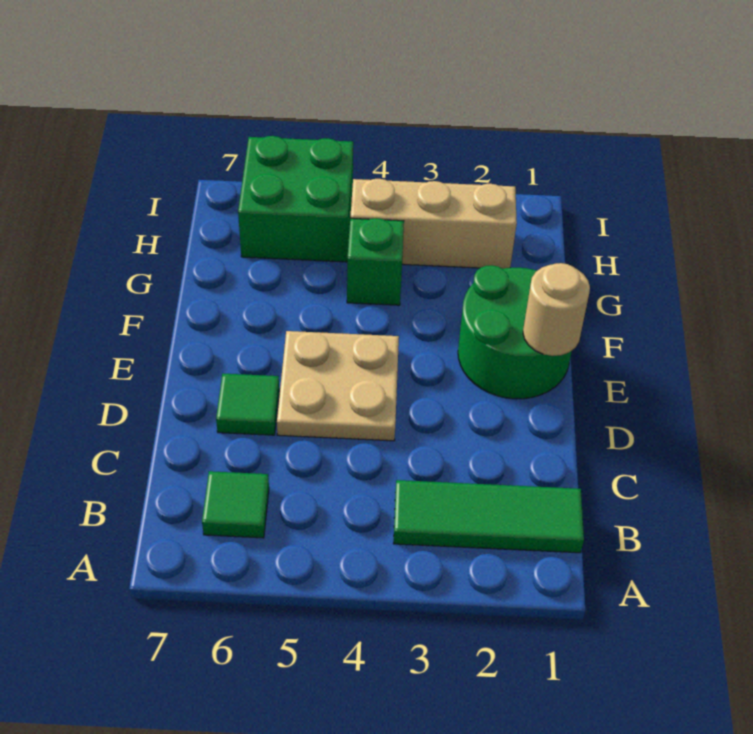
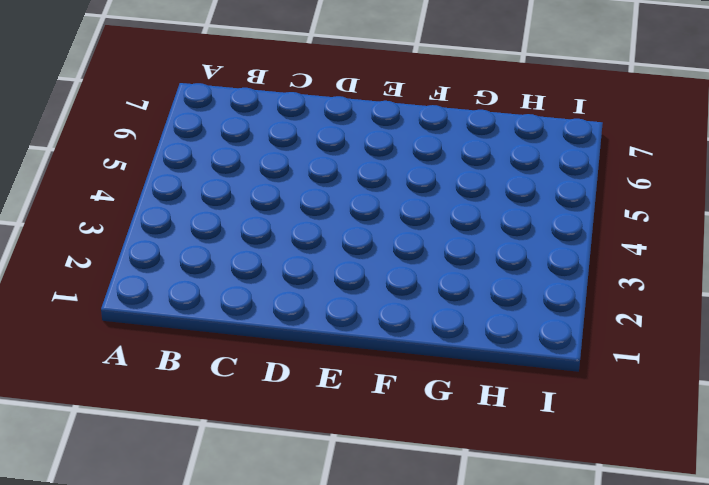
none -> green 1x3 tile [394,480,584,553]
none -> green 1x1 tile [202,471,269,538]

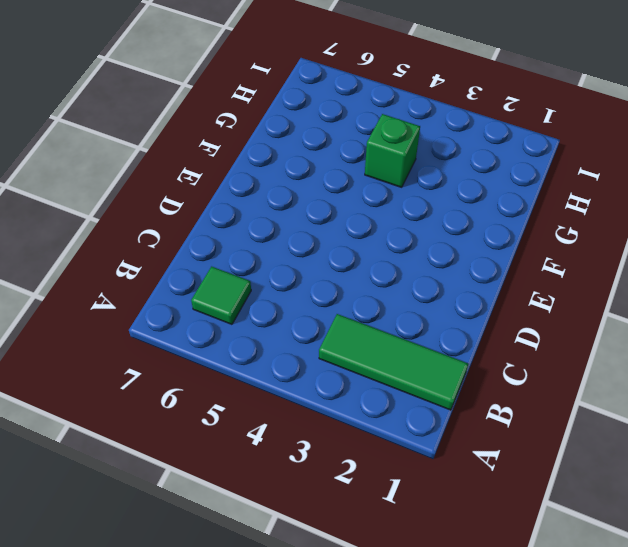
none -> tan 2x2 plate [277,331,399,441]
none -> green 1x1 tile [216,374,279,435]

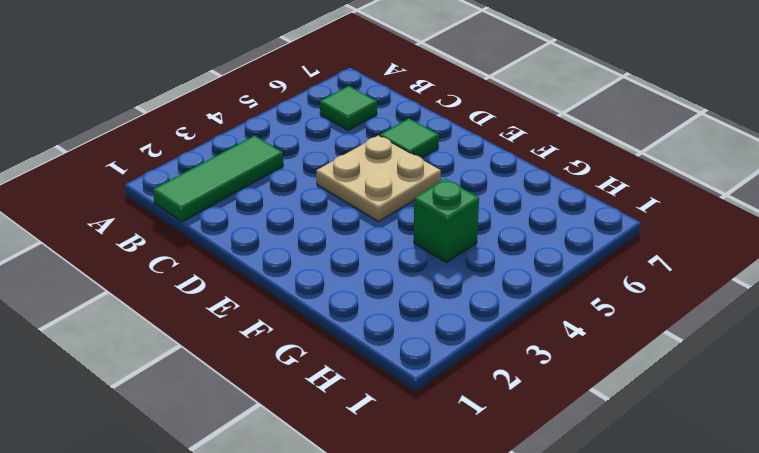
none -> green 2x2 round brick [458,265,572,399]
none -> tan 1x3 brick [350,179,517,269]

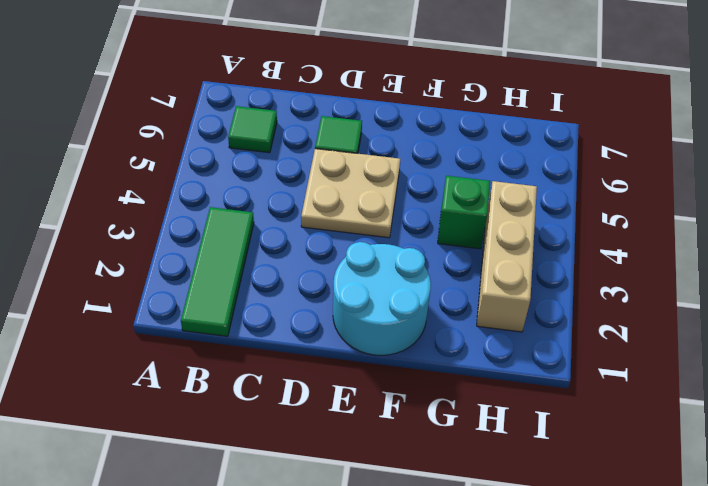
cyan 2x2 round brick [333,242,431,356] -> green 2x2 round brick [458,265,572,399]
none -> green 2x2 brick [238,136,353,262]
none -> tan 1x1 round brick [523,263,590,356]

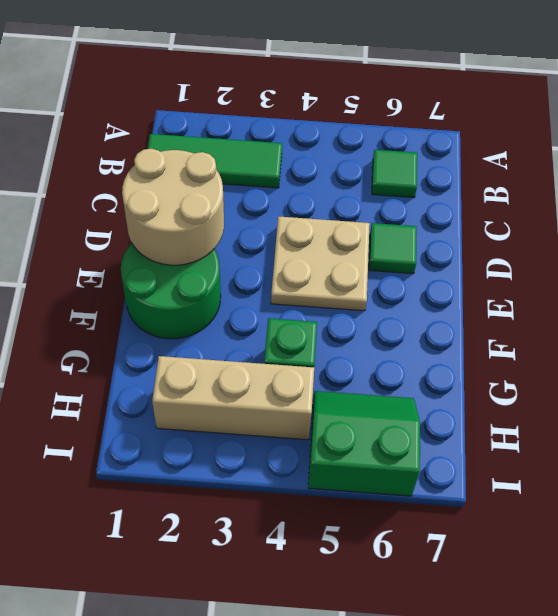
tan 2x2 round brick [122,149,224,265] -> tan 1x1 round brick [523,263,590,356]
green 2x2 slope [308,391,420,496] -> green 2x2 brick [238,136,353,262]

